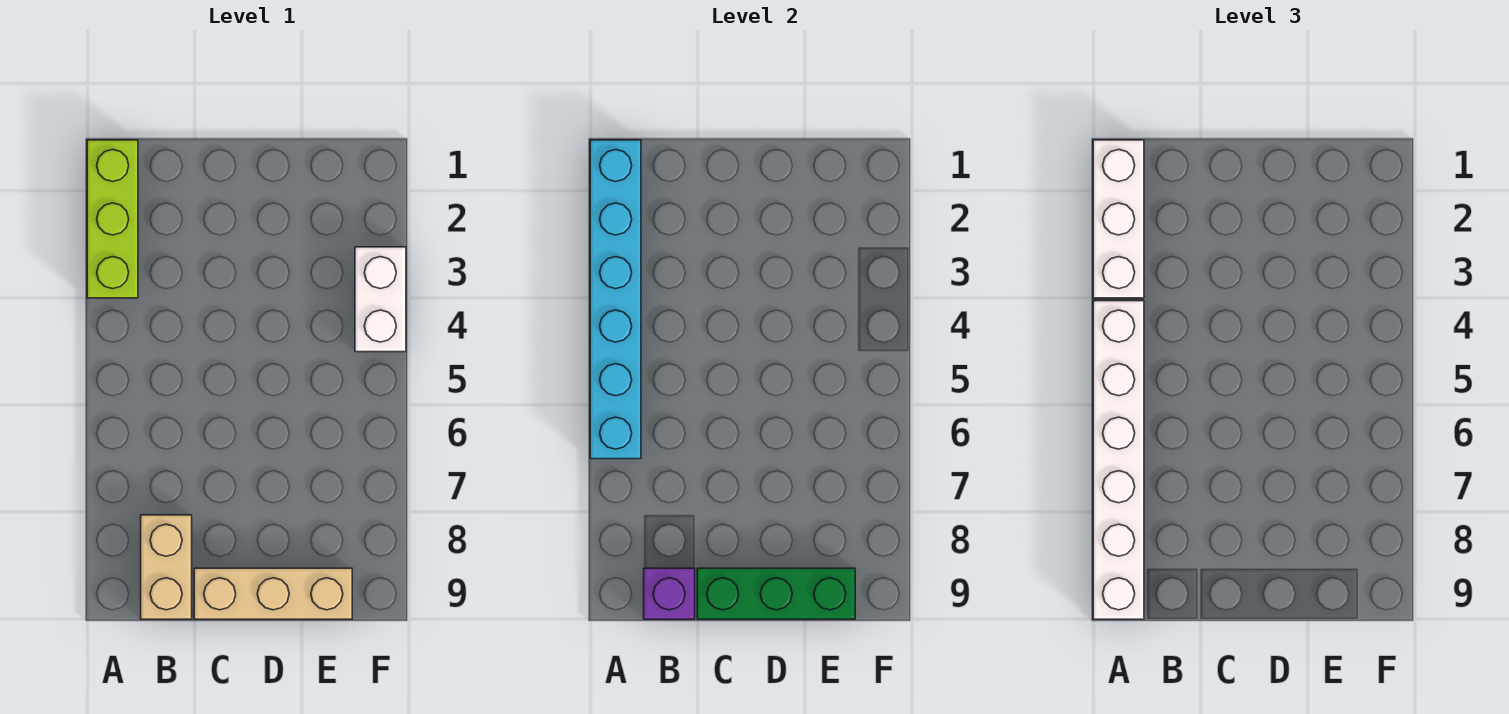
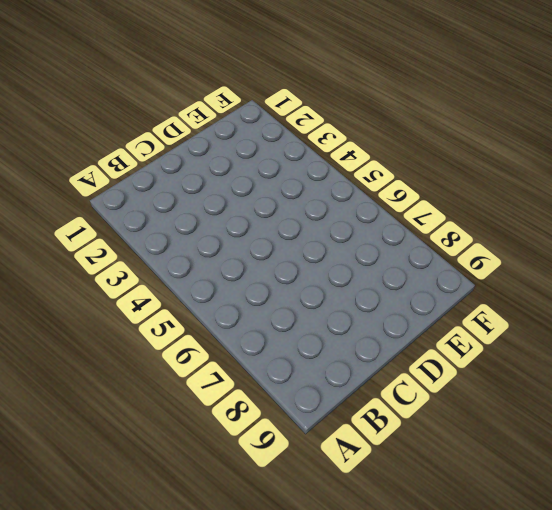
none -> lime 1x3 brick [87,140,138,298]
none -> tan 1x2 brick [141,515,192,619]

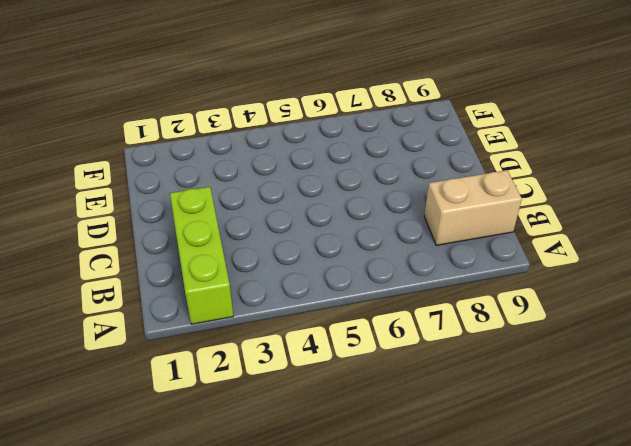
lime 1x3 brick [170,187,233,324] -> lime 1x3 brick turned to [87,140,138,298]
none -> tan 1x3 brick [194,568,352,619]
none -> white 1x2 brick [355,247,406,352]

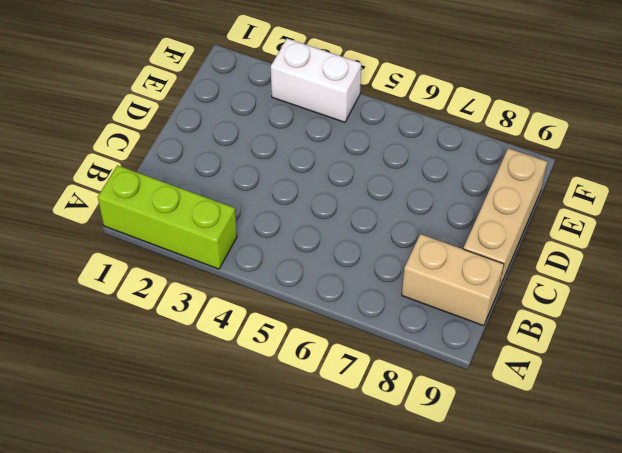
none -> cyan 1x6 brick [590,140,641,459]
none -> purple 1x1 brick [644,568,695,619]

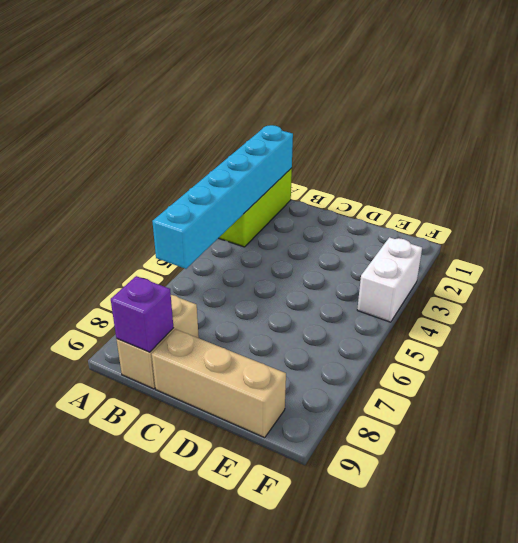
none -> green 1x3 brick [697,568,855,619]
none -> white 1x3 brick [1093,140,1144,298]

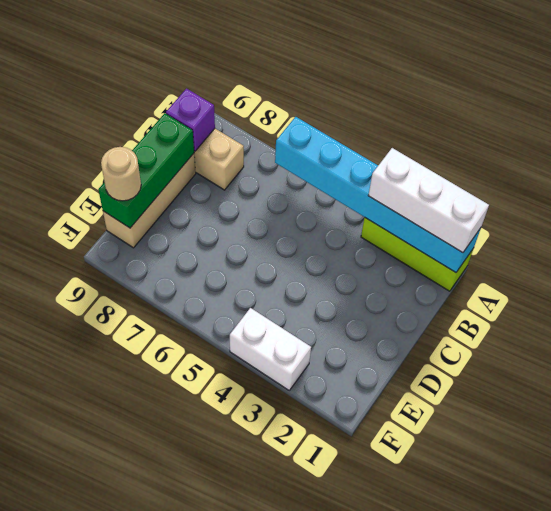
tan 1x1 round brick [101,147,141,201] -> none
none -> white 1x6 brick [1093,301,1144,619]

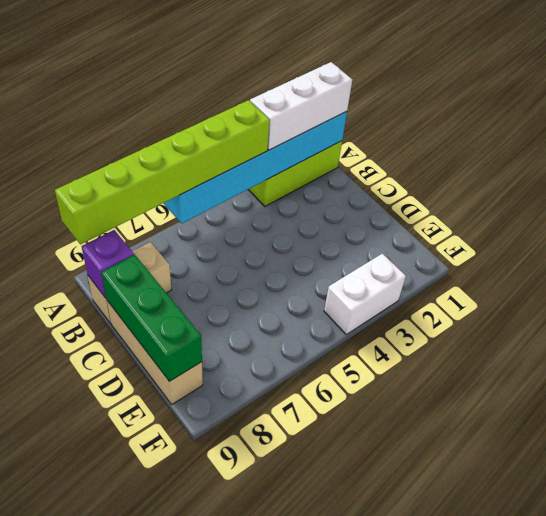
lime 1x6 brick [55,100,270,244] -> white 1x6 brick [1093,301,1144,619]

